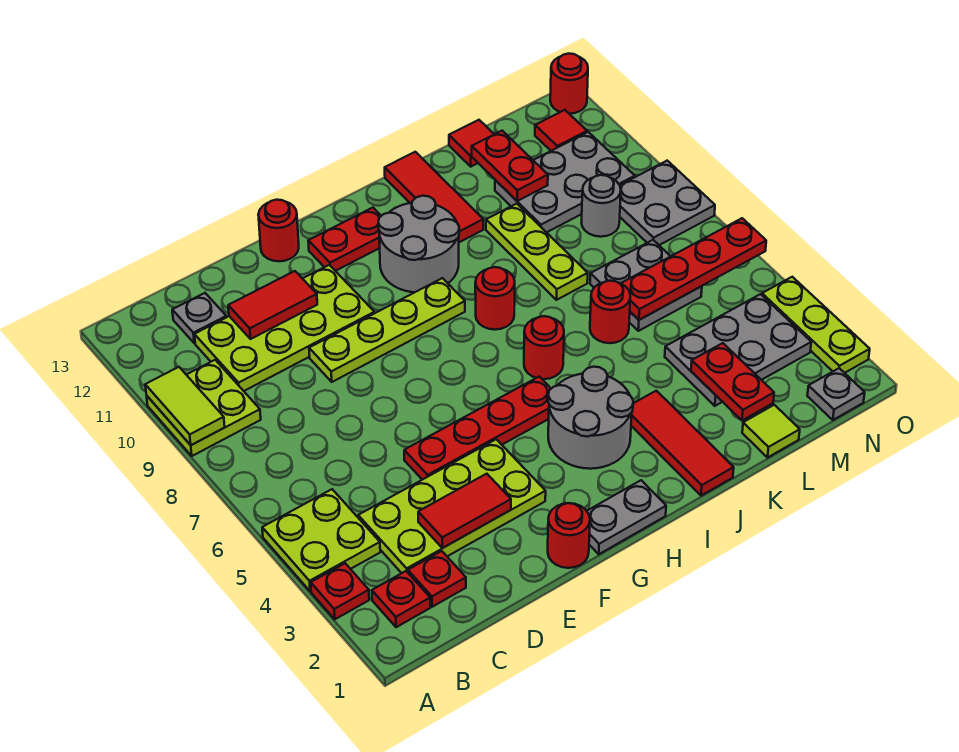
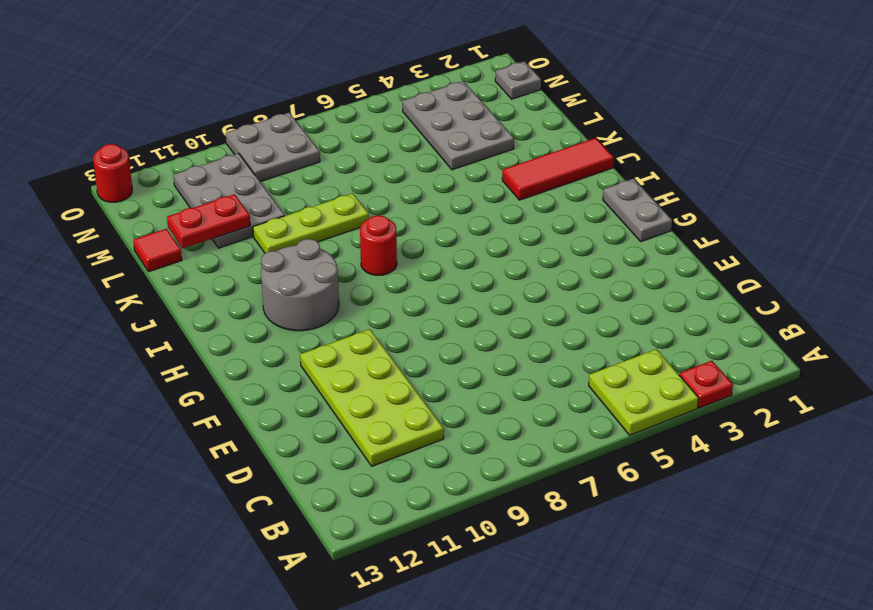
none -> lime 2x2 plate [147,360,261,456]
none -> red 1x1 plate [372,571,430,627]
none -> red 1x1 plate [408,551,466,607]
none -> lime 2x4 plate [358,439,546,573]

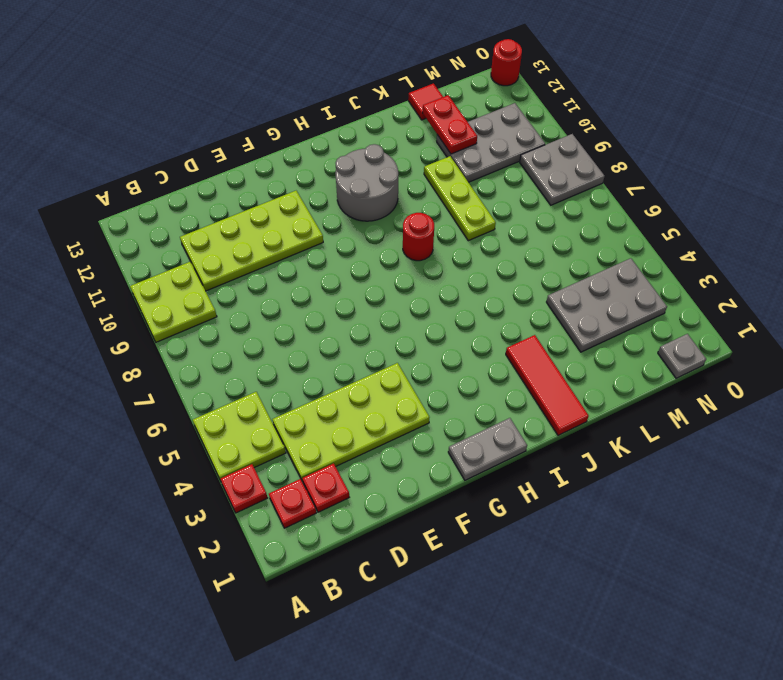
none -> grey 1x1 plate [172,293,226,343]
none -> red 1x4 plate [404,377,551,480]
none -> lime 1x4 plate [309,278,465,382]
none -> red 1x1 round brick [548,503,590,568]

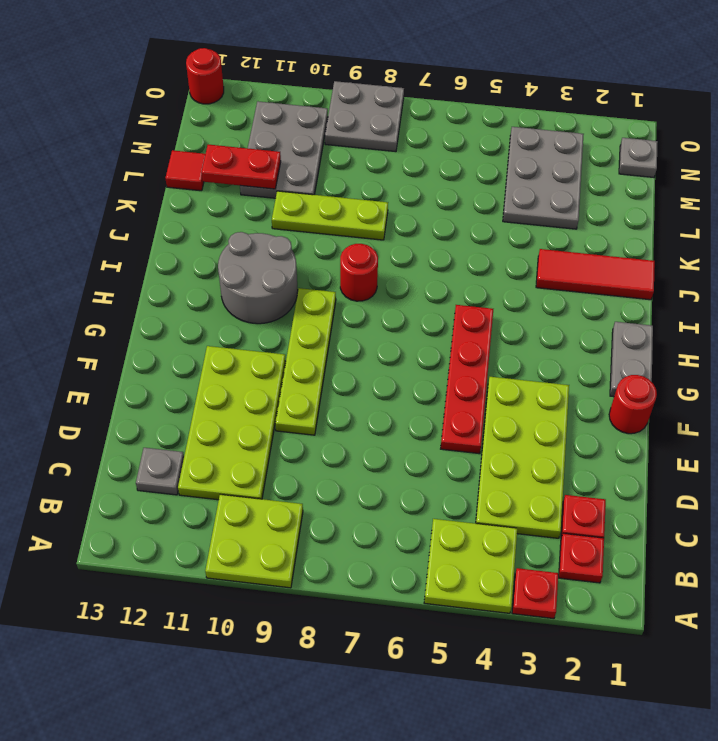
none -> red 1x1 round brick [258,200,299,261]
none -> red 1x2 plate [308,208,381,271]
none -> grey 2x2 round brick [548,367,633,469]
none -> red 1x1 round brick [524,316,564,379]

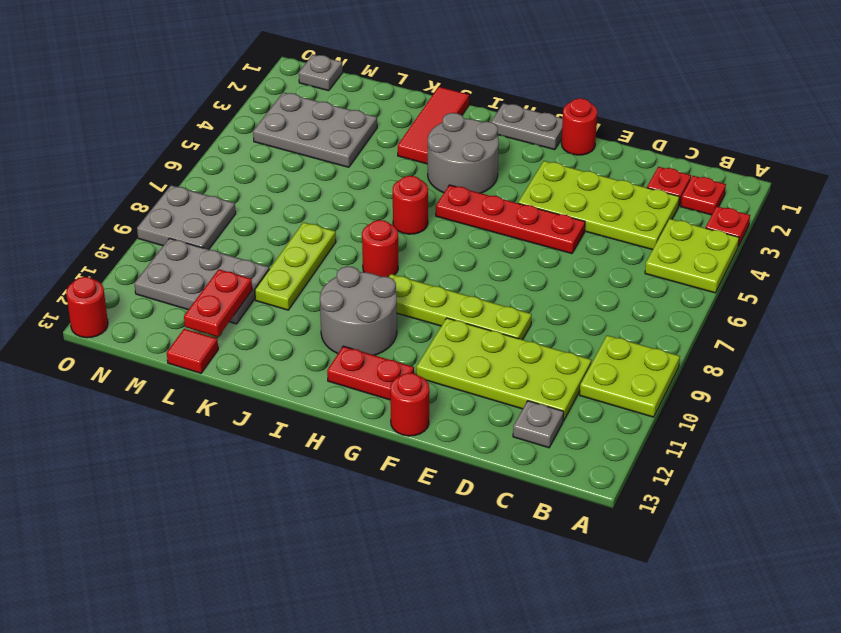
none -> red 1x3 tile [385,152,483,242]
none -> red 1x1 round brick [590,281,630,343]
none -> lime 1x1 tile [742,405,800,457]
none -> grey 2x2 plate [590,240,702,331]

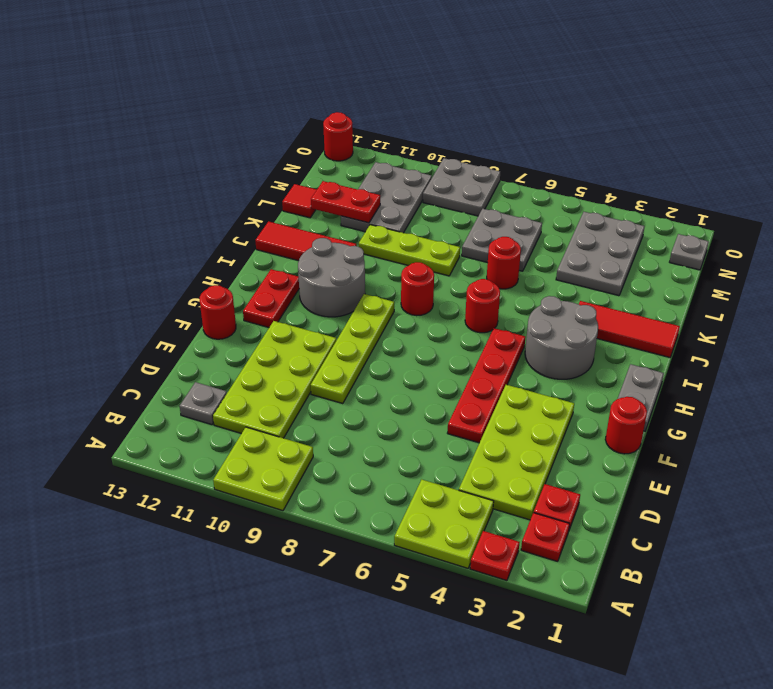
none -> lime 1x1 tile [742,405,800,457]
none -> grey 1x1 round brick [581,175,621,237]
none -> red 1x1 tile [535,110,587,151]
none -> lime 1x3 plate [762,277,870,373]

